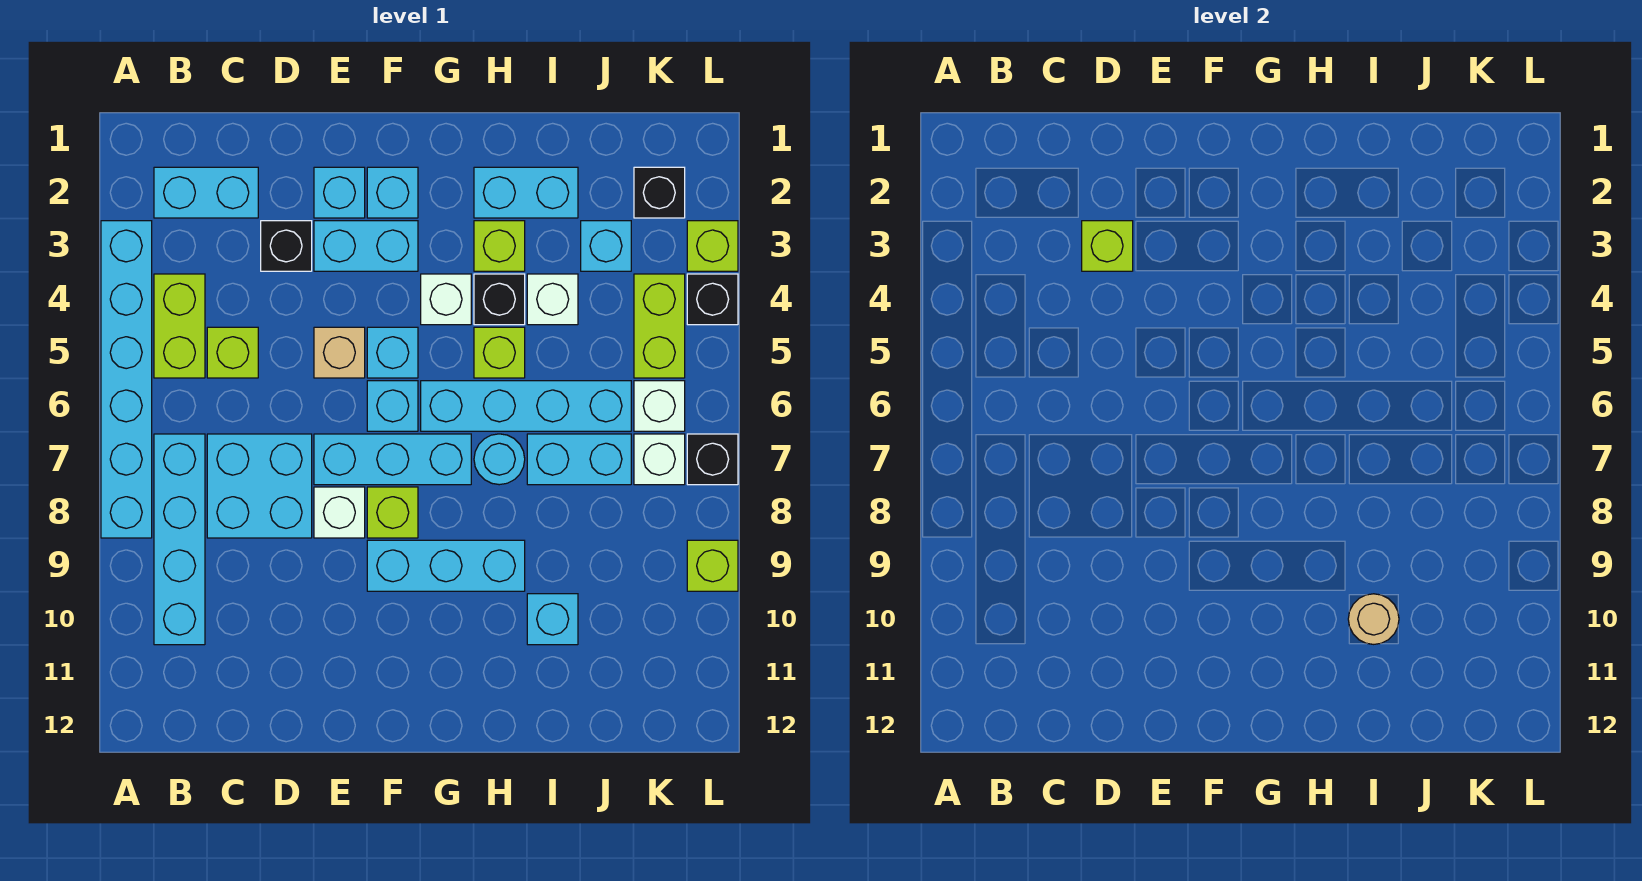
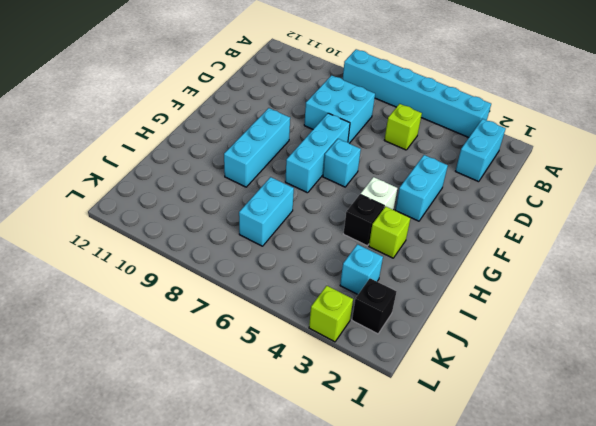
none -> lime 1x2 brick [154,274,205,378]
none -> cyan 1x4 brick [154,434,205,645]
none -> black 1x1 brick [261,221,312,271]
none -> cyan 1x1 brick [314,167,365,218]

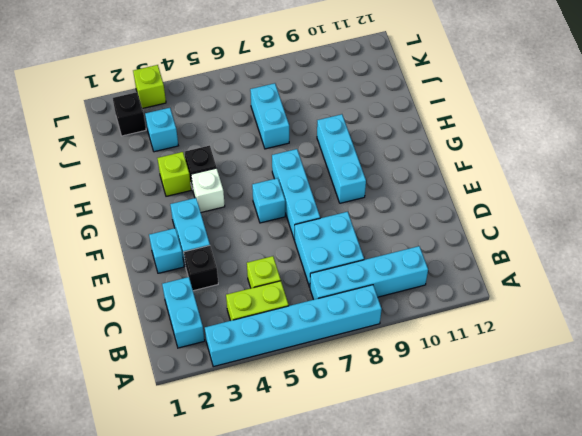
none -> tan 1x1 brick [314,327,365,378]
none -> white 1x1 brick [314,487,365,538]
none -> cyan 1x1 brick [367,167,418,218]
none -> cyan 1x1 brick [367,327,418,378]

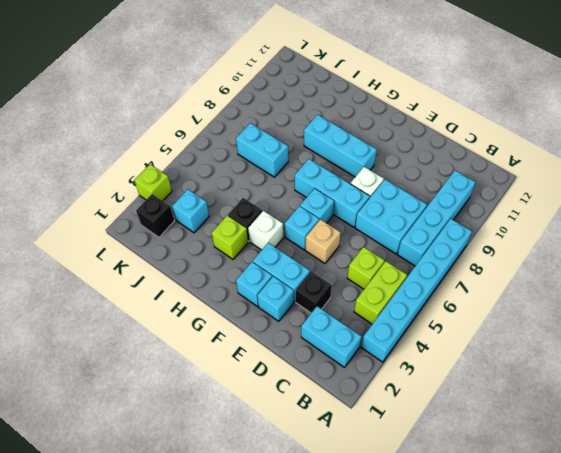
none -> lime 1x1 brick [367,487,418,538]
none -> cyan 1x4 brick [421,381,631,431]
none -> cyan 1x2 brick [474,167,578,218]
none -> lime 1x1 brick [474,327,525,378]

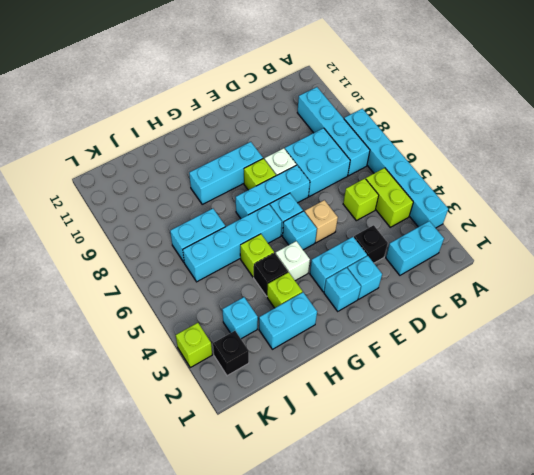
none -> cyan 1x1 round brick [474,434,525,485]
none -> white 1x1 brick [527,274,578,325]
none -> cyan 1x1 brick [527,594,578,645]
none -> lime 1x2 brick [634,274,685,378]

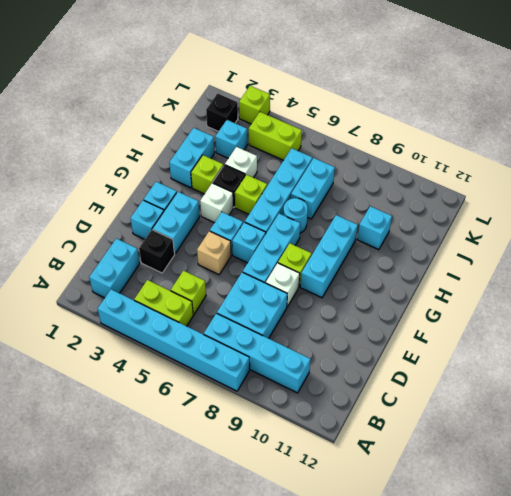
none -> white 1x1 brick [634,381,685,431]
none -> white 1x1 brick [634,434,685,485]
none -> black 1x1 brick [687,274,738,325]
none -> black 1x1 brick [687,434,738,485]

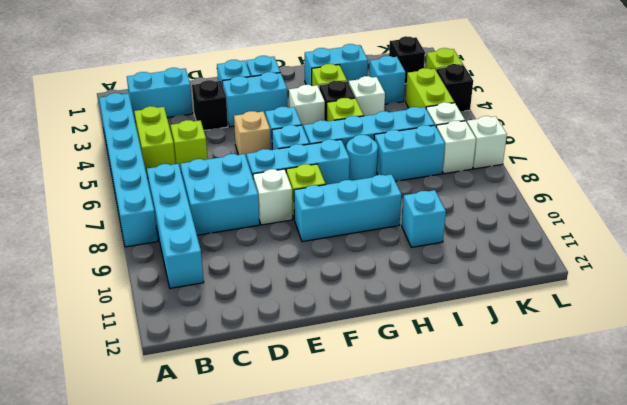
white 1x1 brick [467,116,507,169] -> black 1x1 brick [687,434,738,485]
none -> lime 1x1 brick [687,540,738,591]
none -> lime 1x1 brick [1082,221,1133,271]
none -> tan 1x1 round brick [1348,594,1399,644]

